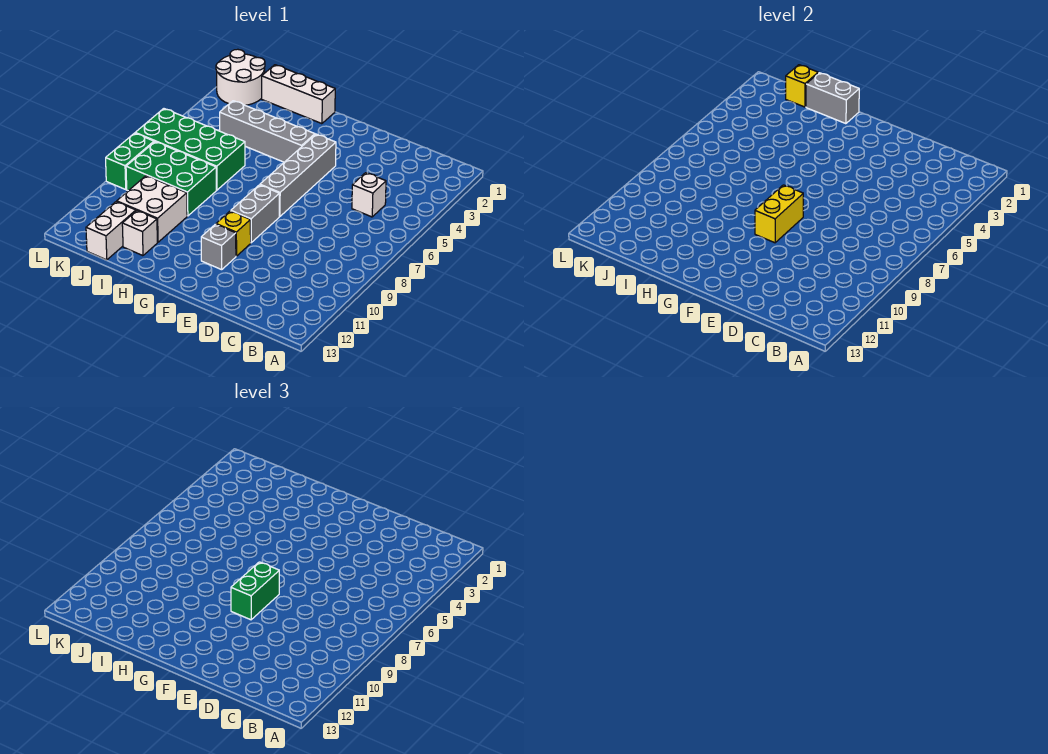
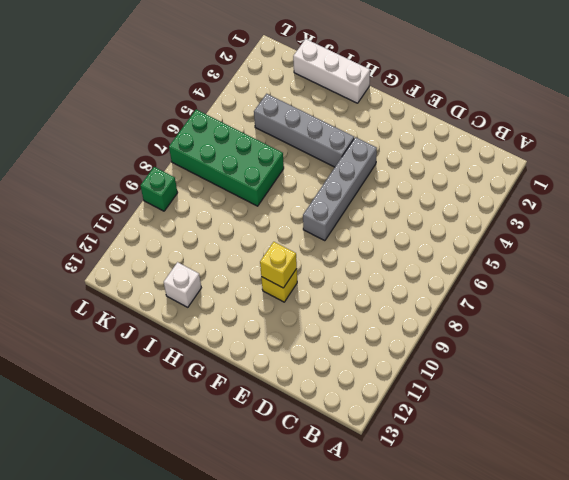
yellow 1x1 brick [260,242,297,288] -> yellow 1x1 brick moved to [786,65,818,107]
green 1x1 brick [140,167,178,211] -> green 1x2 brick [106,133,154,189]
none -> white 1x1 brick [352,173,386,217]
none -> grey 1x2 brick [231,185,279,243]
none -> grey 1x1 brick [201,224,236,270]

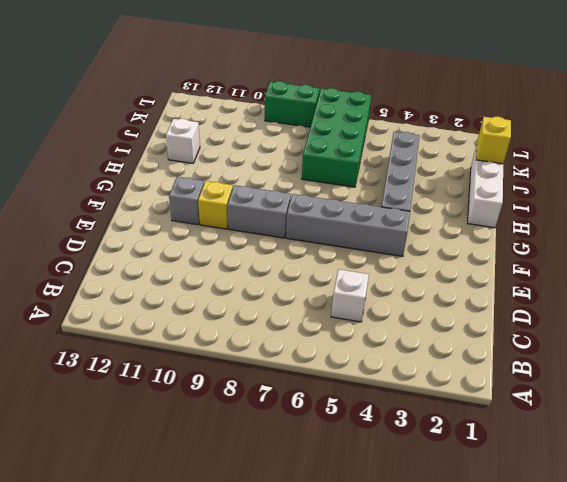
none -> green 2x3 brick [126,142,216,216]
none -> white 2x2 brick [117,176,187,242]
none -> white 1x2 brick [86,202,136,260]

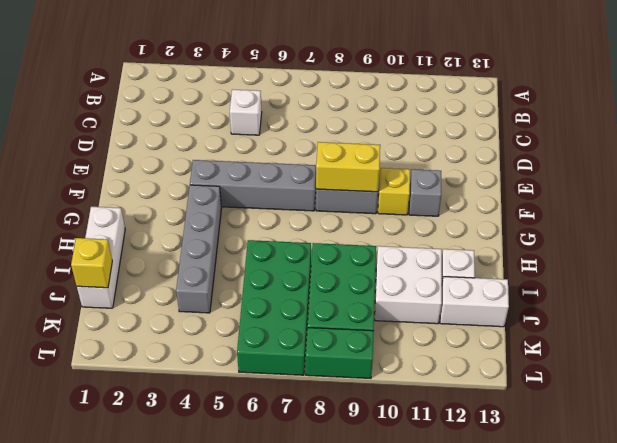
none -> white 2x2 round brick [216,49,265,105]
none -> grey 1x2 brick [806,73,859,124]
none -> green 1x2 brick [231,562,279,620]

